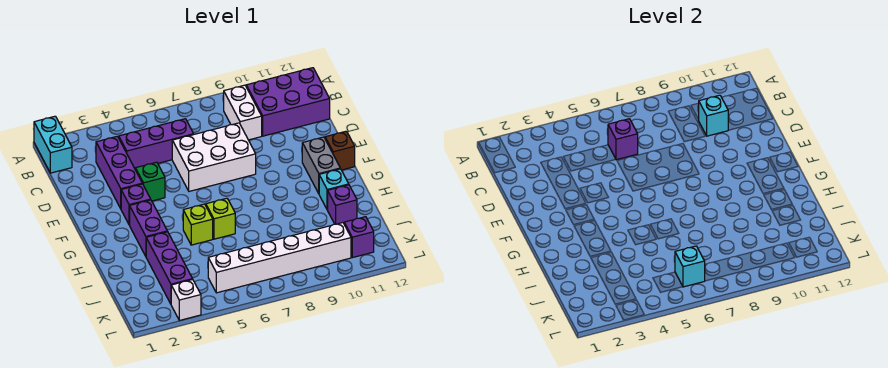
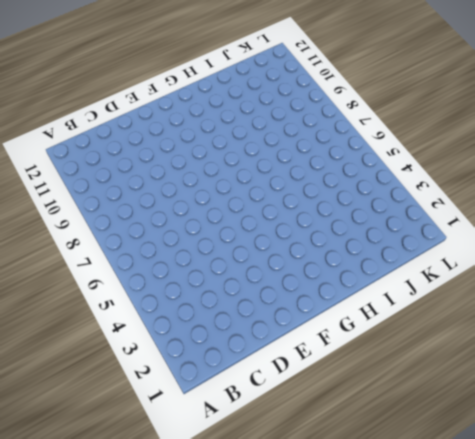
none -> cyan 1x2 brick [34,116,72,173]
none -> white 1x2 brick [224,85,262,140]
none -> purple 2x3 brick [246,68,330,136]

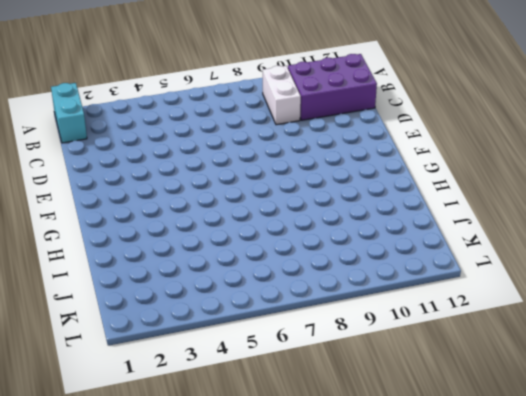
none -> purple 1x3 brick [96,136,142,208]
none -> purple 1x3 brick [119,119,194,168]
none -> white 2x3 brick [172,123,256,191]

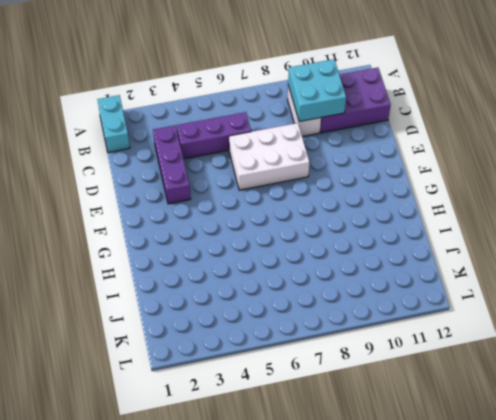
cyan 2x2 brick [288,59,346,122] -> cyan 1x1 brick [698,95,728,136]
none -> green 1x1 brick [135,162,165,201]
none -> purple 1x1 brick [121,184,151,225]
none -> grey 1x2 brick [302,137,340,193]

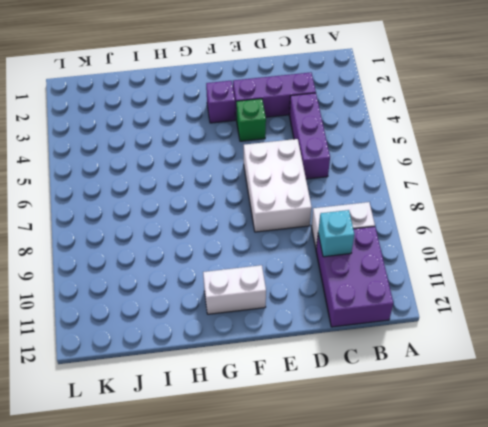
white 1x2 brick [203,265,266,314] -> grey 1x2 brick [302,137,340,193]
none -> cyan 1x2 brick [34,116,72,173]
none -> brown 1x1 brick [325,131,355,170]
none -> purple 1x2 brick [130,200,167,256]

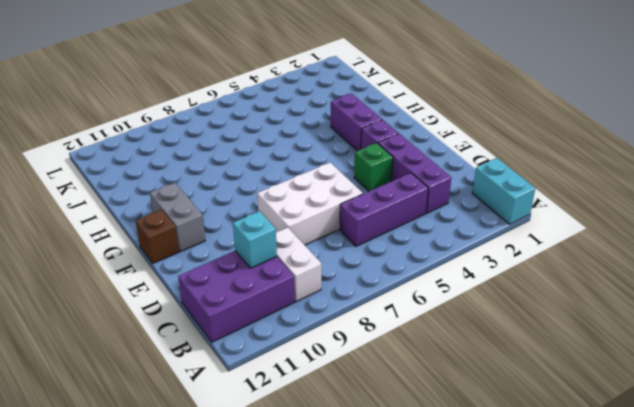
none -> lime 1x1 brick [183,204,213,245]
none -> lime 1x1 brick [206,198,235,239]
none -> cyan 1x1 brick [319,169,349,210]

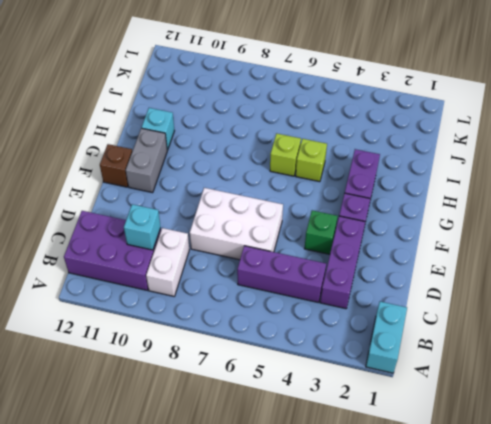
none -> purple 1x3 brick [146,232,193,304]
none -> purple 1x1 brick [328,185,357,224]
none -> white 1x6 brick [208,223,351,293]

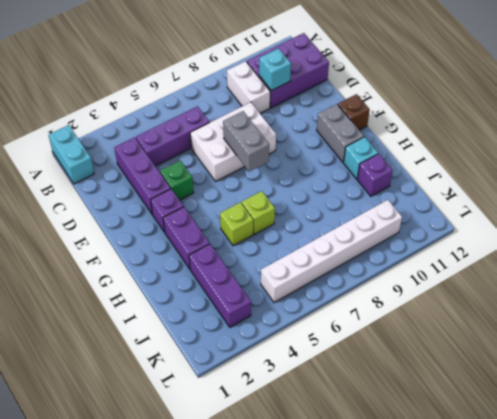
grey 1x2 brick [223,111,269,171] -> none
none -> purple 1x1 brick [344,217,374,258]
none -> white 1x1 brick [171,280,201,320]
none -> purple 1x1 brick [608,119,638,160]

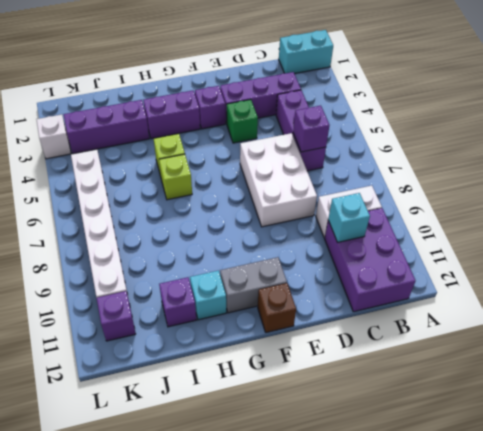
none -> cyan 1x1 brick [675,246,705,287]

